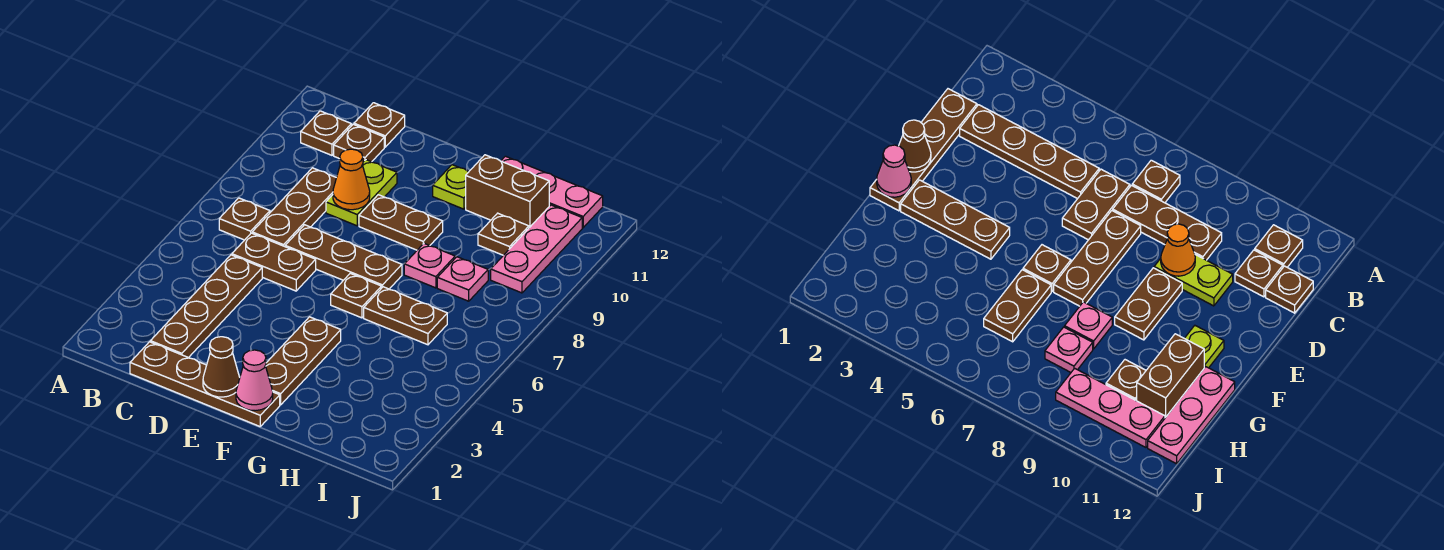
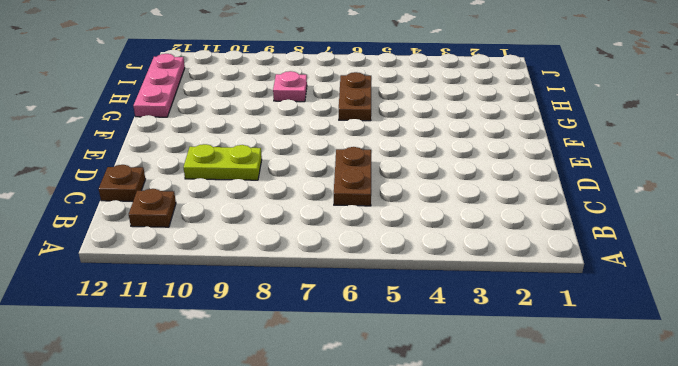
none -> brown 1x1 plate [219,198,270,240]
none -> brown 1x4 plate [130,342,280,426]
none -> brown 1x4 plate [150,255,262,358]

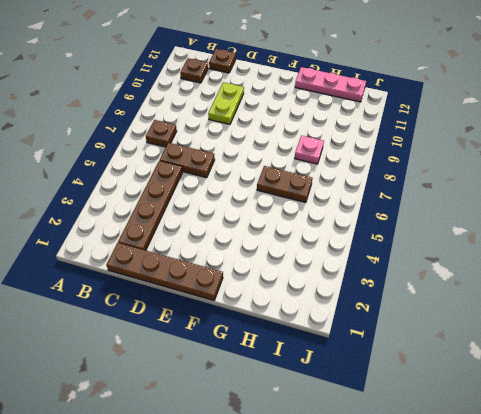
none -> brown 1x3 plate [252,168,336,247]
none -> brown 1x1 plate [334,124,384,162]
none -> brown 1x3 plate [285,225,402,289]

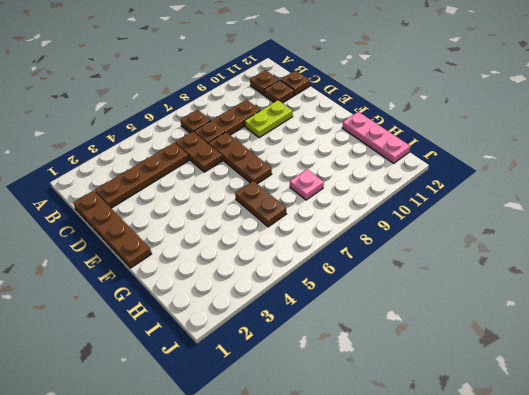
none -> brown 1x2 plate [359,195,443,250]
none -> brown 1x3 plate [265,317,341,405]
none -> brown 1x1 plate [331,273,382,318]

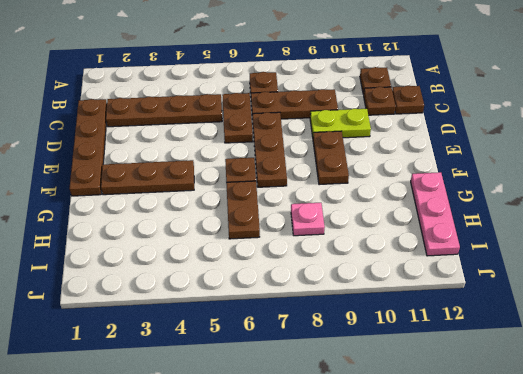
none -> lime 1x1 plate [433,165,469,209]
none -> pink 1x1 plate [404,243,455,288]
none -> brown 1x2 brick [466,155,549,228]

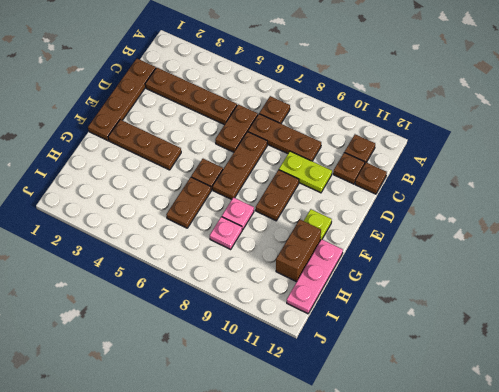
none -> brown 1x1 plate [478,213,529,255]
none -> pink 1x3 plate [491,205,582,293]
none -> orange 1x1 cone [333,149,370,210]

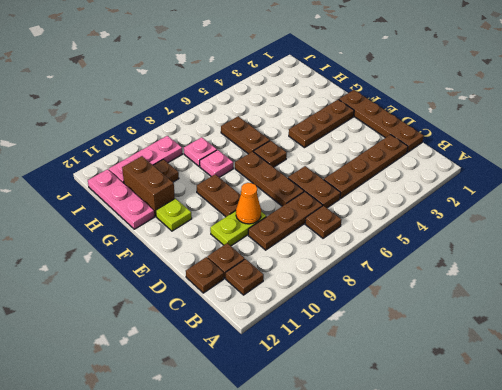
none -> brown 1x1 cone [203,337,240,397]
none -> pink 1x1 cone [236,350,273,411]

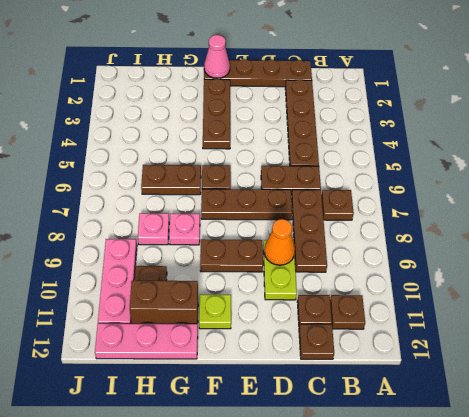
none -> brown 1x1 cone [203,337,240,397]

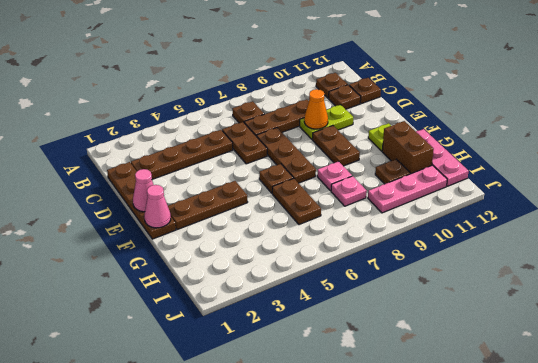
pink 1x1 cone [133,169,154,212] -> brown 1x1 cone [203,337,240,397]

